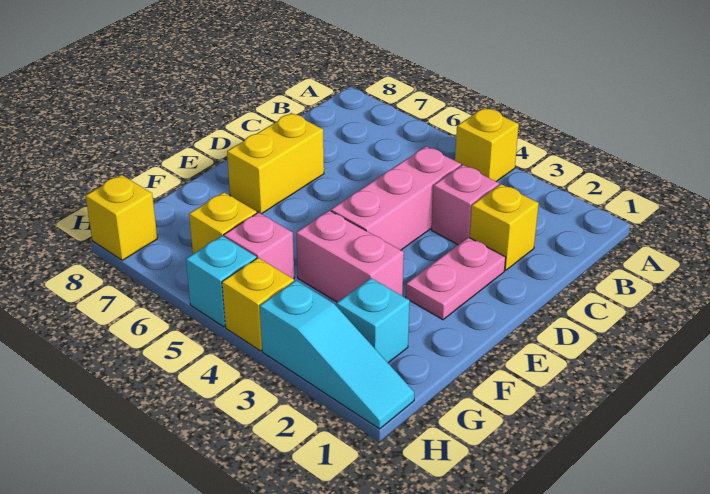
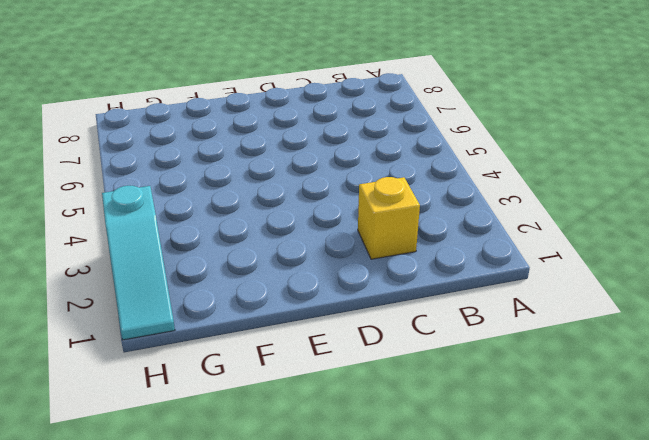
none -> yellow 1x1 brick [455,108,519,182]
none -> pink 1x1 brick [432,165,499,245]
none -> pink 1x3 brick [331,146,461,250]

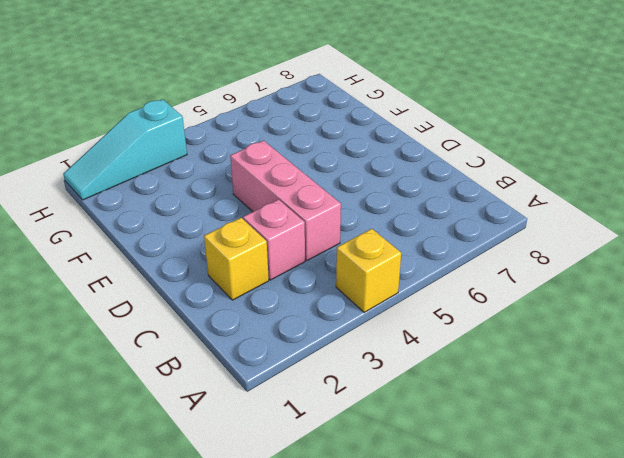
none -> pink 1x2 plate [406,237,506,320]
none -> yellow 1x2 brick [227,113,324,214]
none -> pink 1x2 brick [296,210,404,302]

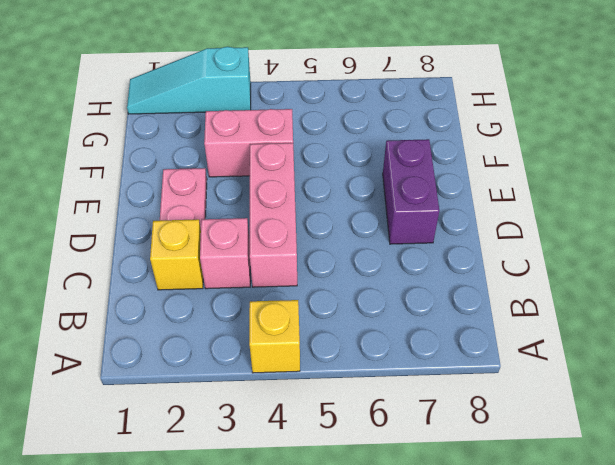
purple 1x2 brick [383,139,439,244] -> yellow 1x2 brick [227,113,324,214]
none -> cyan 1x1 brick [337,278,410,363]
none -> pink 1x1 brick [224,212,294,279]
none -> yellow 1x1 brick [189,192,257,254]

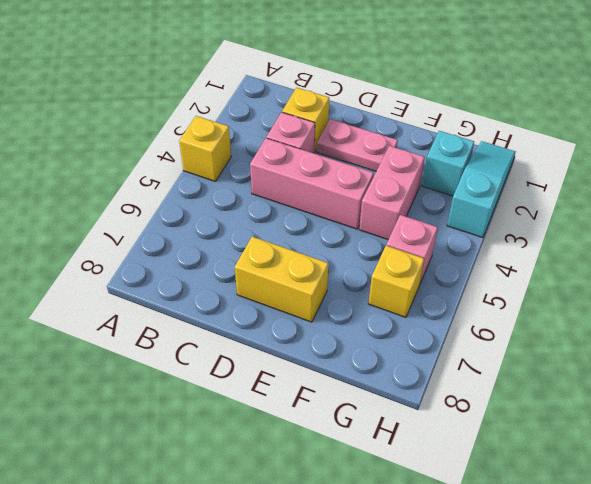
none -> yellow 1x1 brick [222,258,294,351]
none -> cyan 1x1 brick [186,236,257,327]
none -> yellow 1x1 brick [86,175,157,260]

